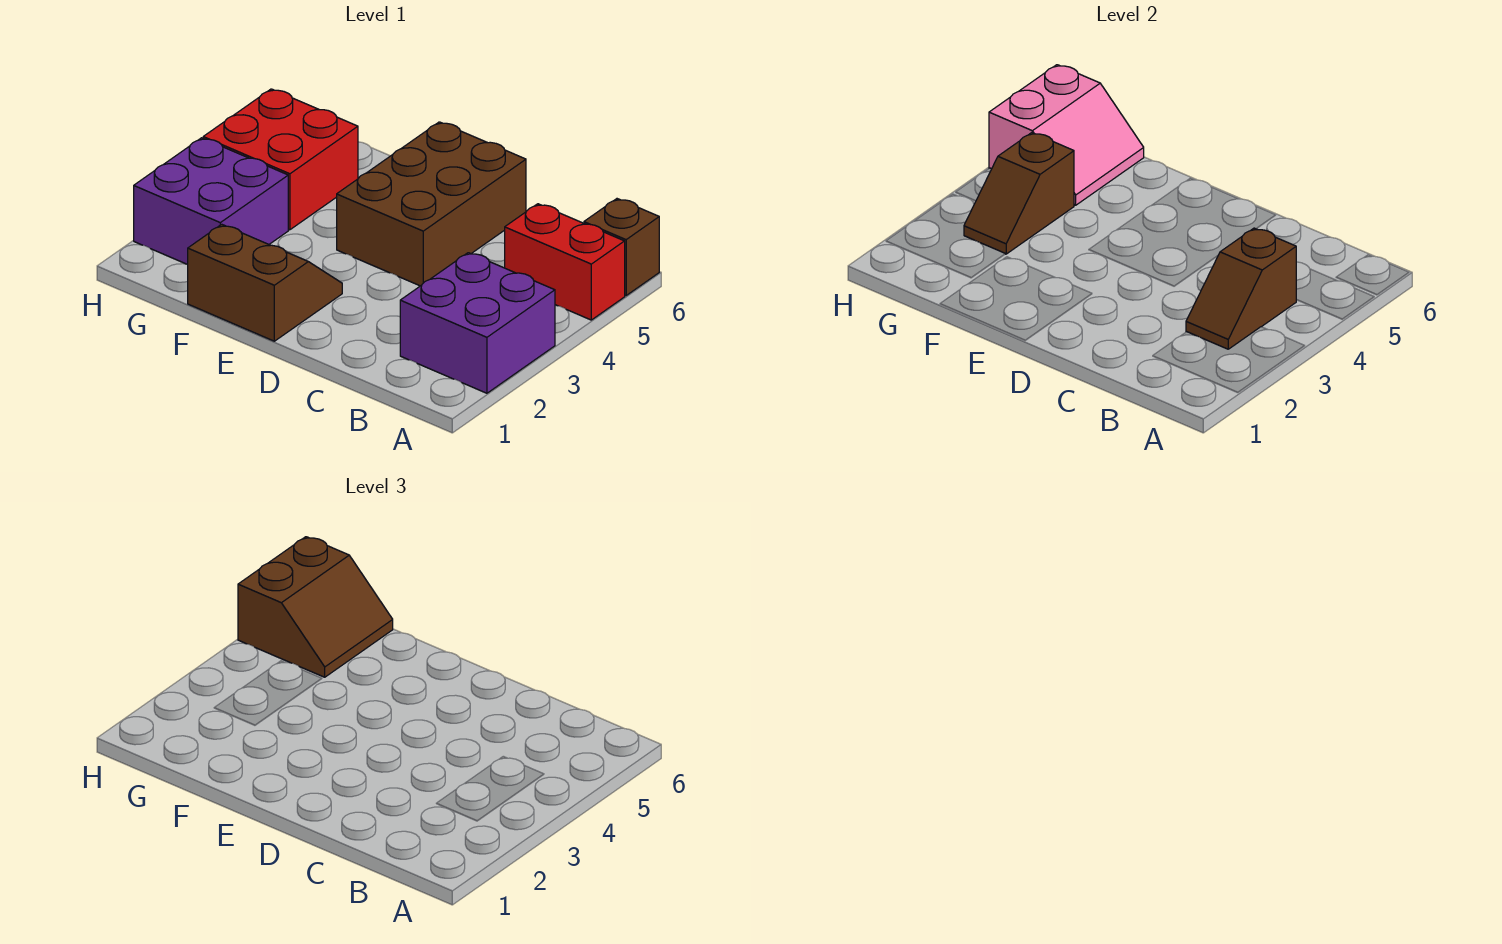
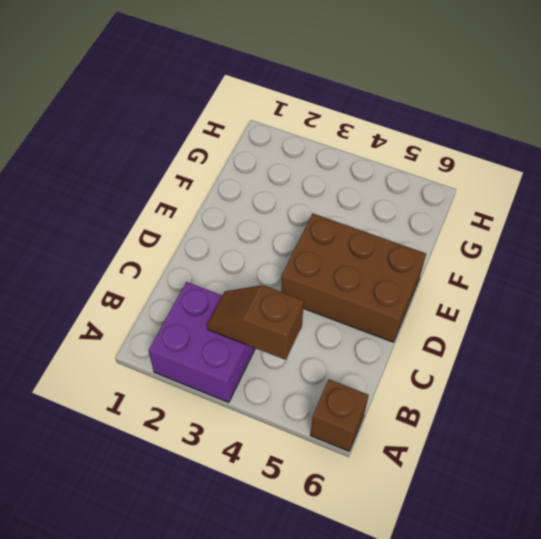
none -> red 1x2 brick [505,204,625,320]
none -> brown 2x2 slope [188,224,342,341]

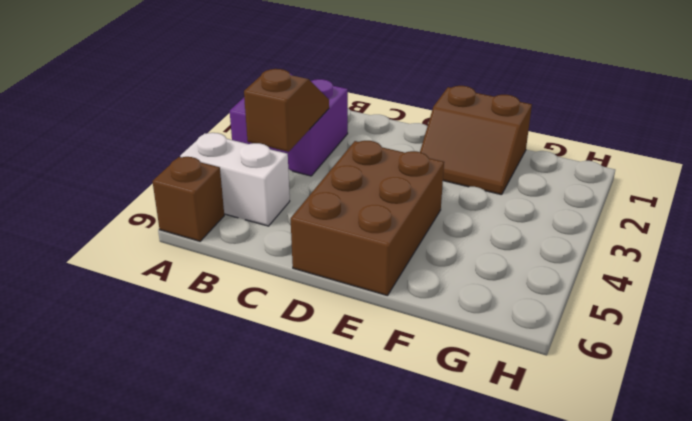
white 1x2 brick [180,133,290,226] -> red 1x2 brick [505,204,625,320]
none -> purple 2x2 brick [134,138,288,265]
none -> red 2x2 brick [203,89,358,230]

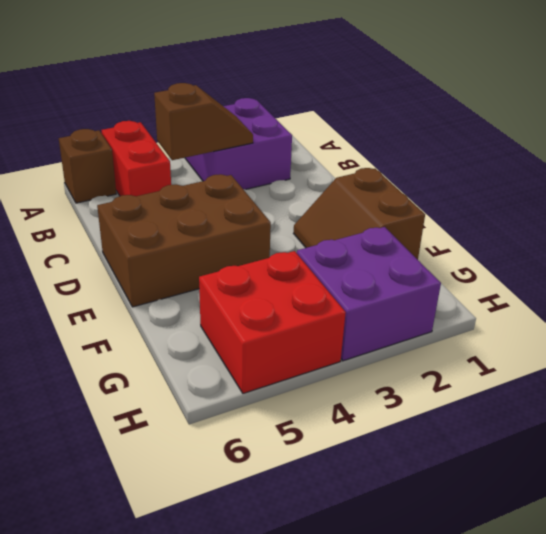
none -> brown 1x2 slope [964,133,1074,254]
none -> pink 2x2 slope [989,65,1144,205]

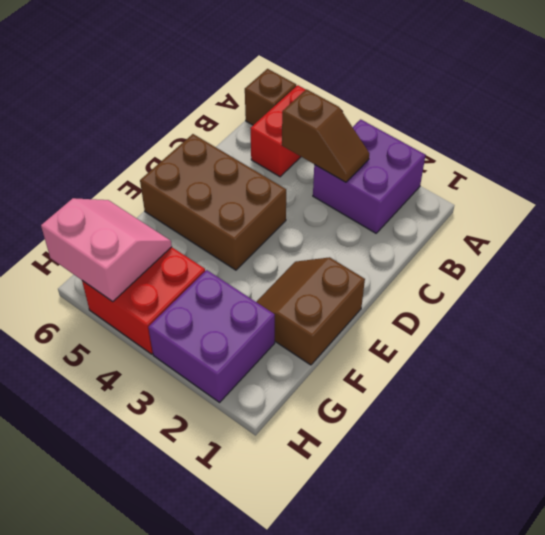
none -> brown 1x2 slope [964,133,1074,254]
none -> brown 2x2 slope [238,537,393,677]

